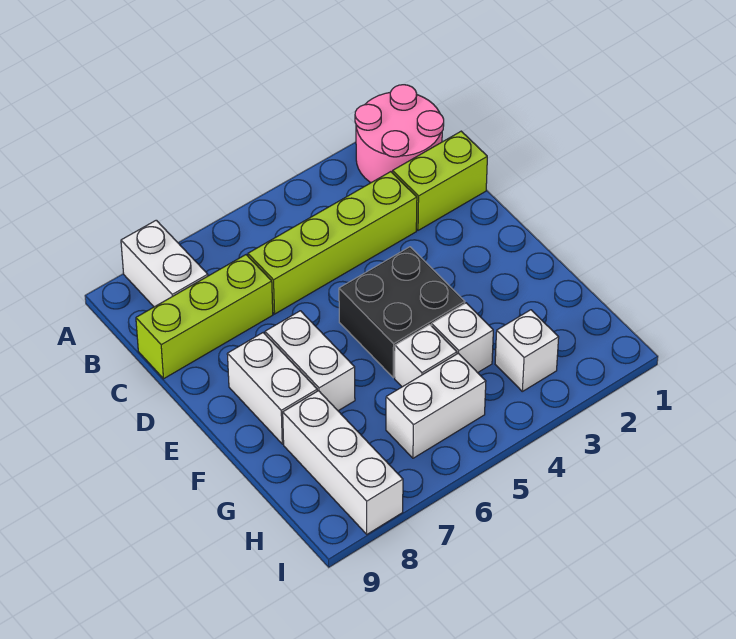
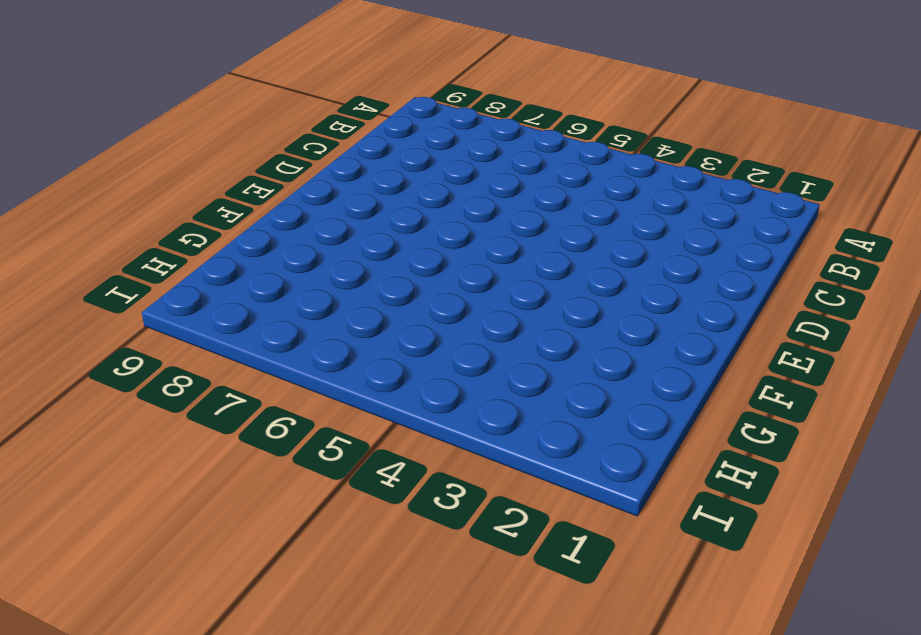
none -> pink 2x2 round brick [355,85,444,183]
none -> white 1x2 brick [121,220,208,307]
none -> lime 1x2 brick [393,131,487,230]

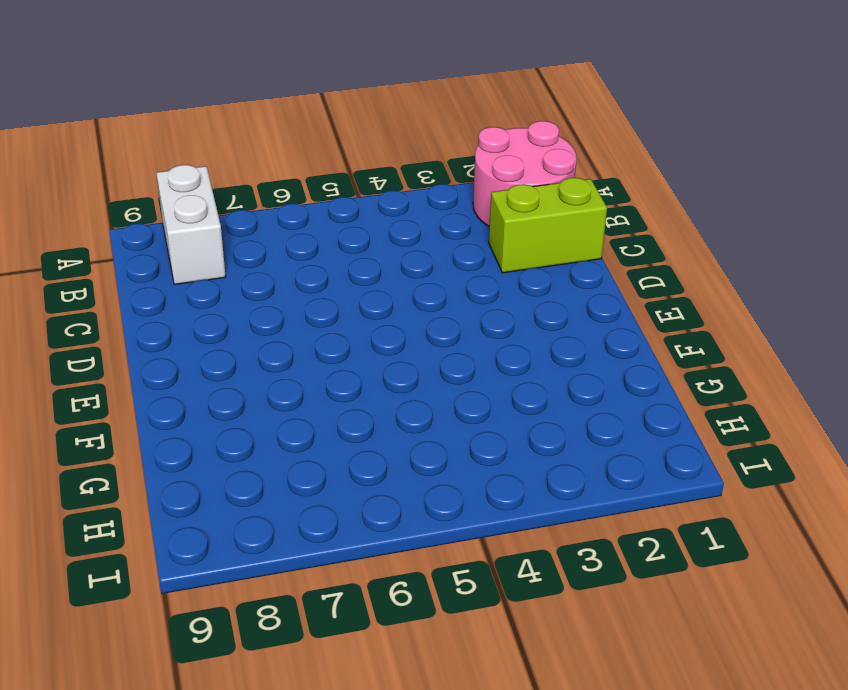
none -> lime 1x4 brick [248,172,417,314]
none -> lime 1x3 brick [136,255,273,379]
none -> black 2x2 brick [339,247,465,378]

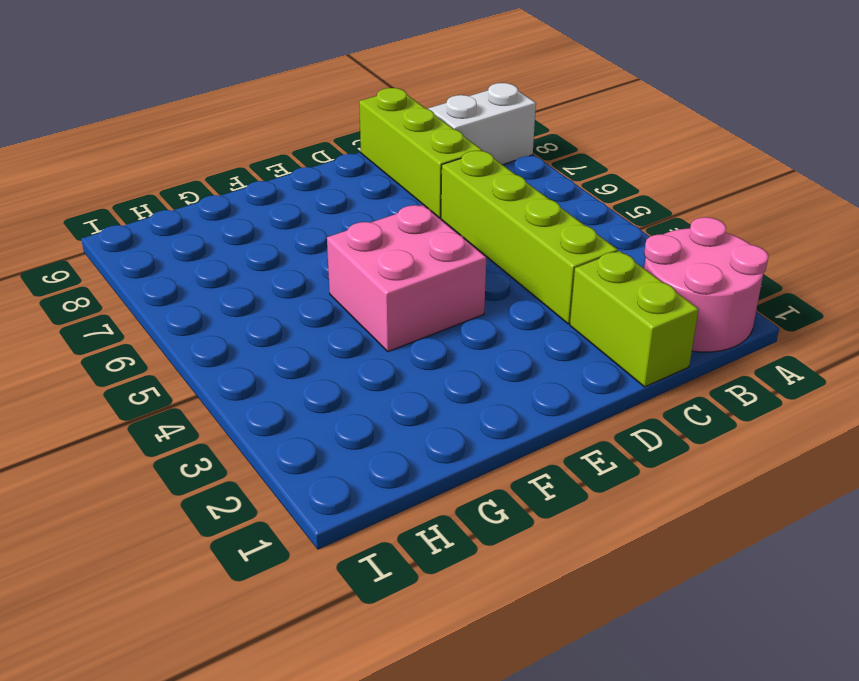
pink 2x2 brick [327,205,486,352] -> black 2x2 brick [339,247,465,378]
none -> white 1x2 brick [265,311,355,411]
none -> white 1x2 brick [227,333,317,444]
none -> white 1x1 brick [432,303,493,373]

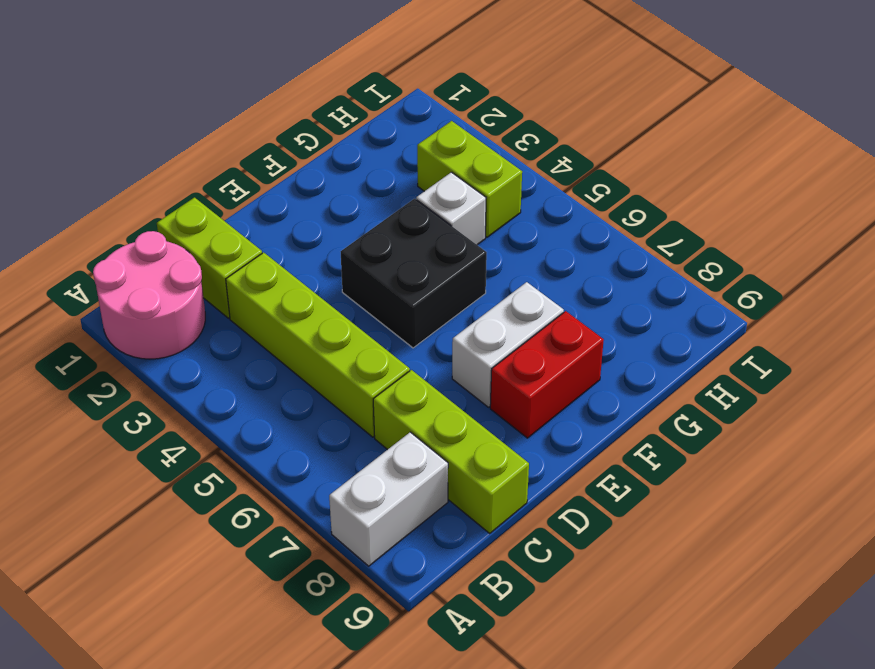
red 1x2 brick [490,311,604,438] -> white 1x2 brick [227,333,317,444]
lime 1x2 brick [417,121,522,237] -> white 1x1 brick [495,310,559,391]
none -> white 1x1 brick [395,325,457,387]
none -> white 1x3 brick [283,391,403,534]
none -> white 1x2 brick [386,353,486,458]

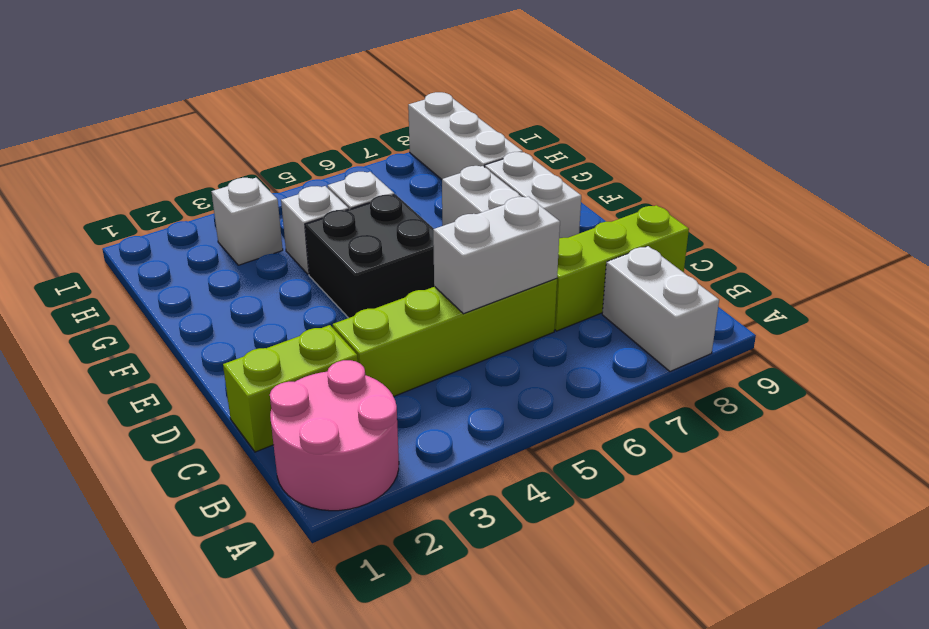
white 1x2 brick [433,196,560,314] -> white 1x2 brick moved to [386,353,486,458]

